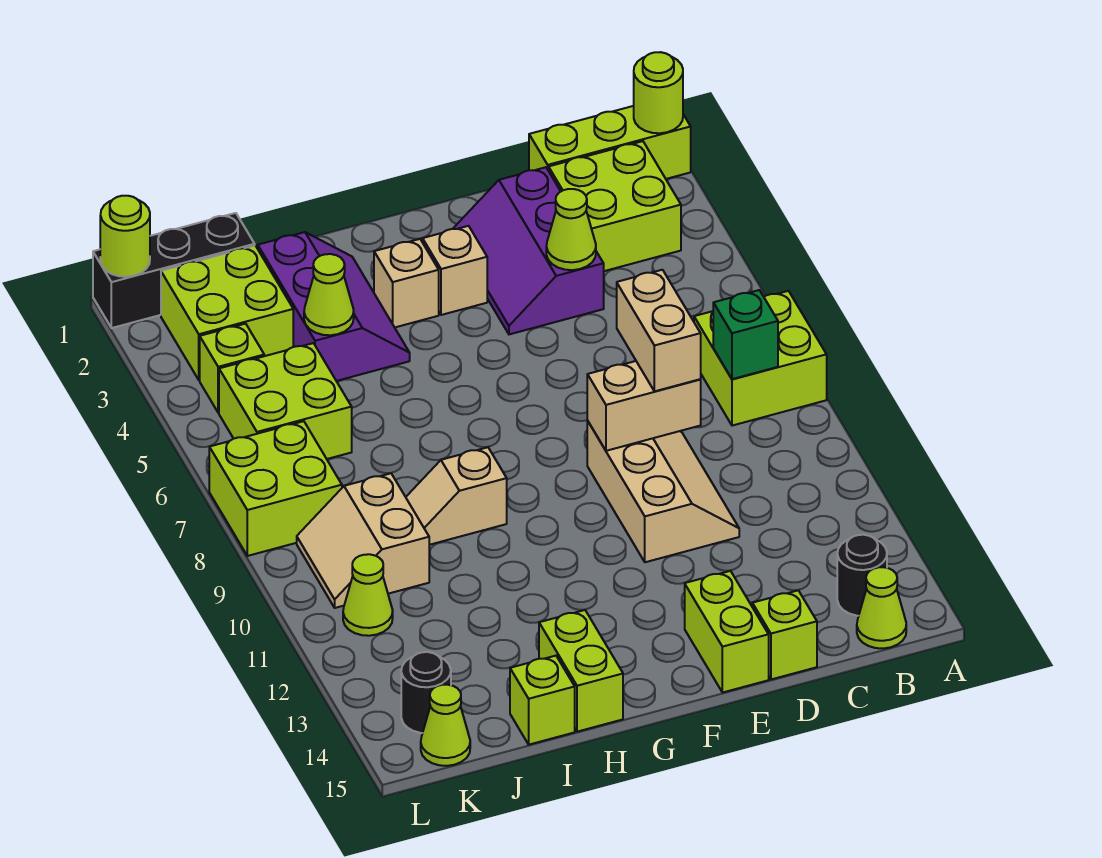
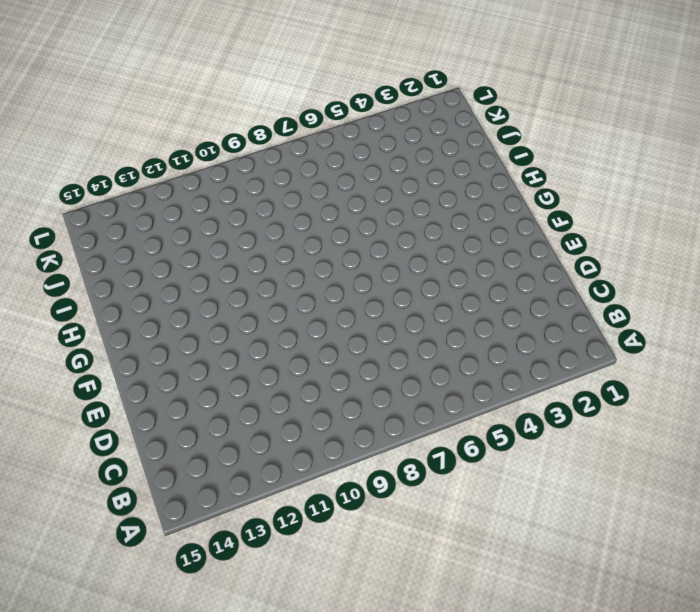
none -> lime 1x3 brick [529,106,691,179]
none -> lime 2x2 brick [694,291,827,426]
none -> lime 2x2 brick [549,141,681,271]
none -> black 1x1 round brick [837,535,887,616]

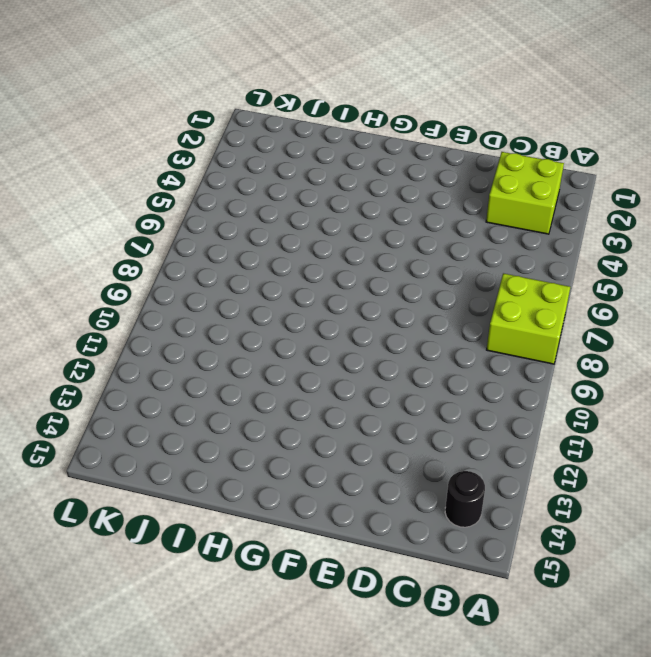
none -> lime 1x3 brick [529,106,691,179]
none -> lime 1x1 cone [857,567,906,648]
none -> purple 2x3 slope [453,167,604,334]
none -> tan 2x3 slope [587,421,739,562]

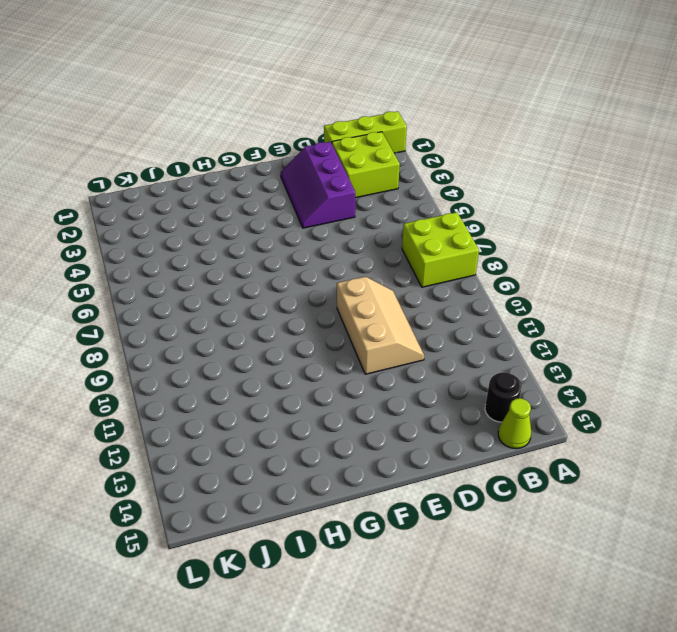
none -> lime 1x1 brick [752,590,817,679]
none -> lime 1x2 brick [685,571,769,693]
none -> tan 1x1 brick [423,226,487,315]
none -> tan 1x1 brick [374,239,439,327]

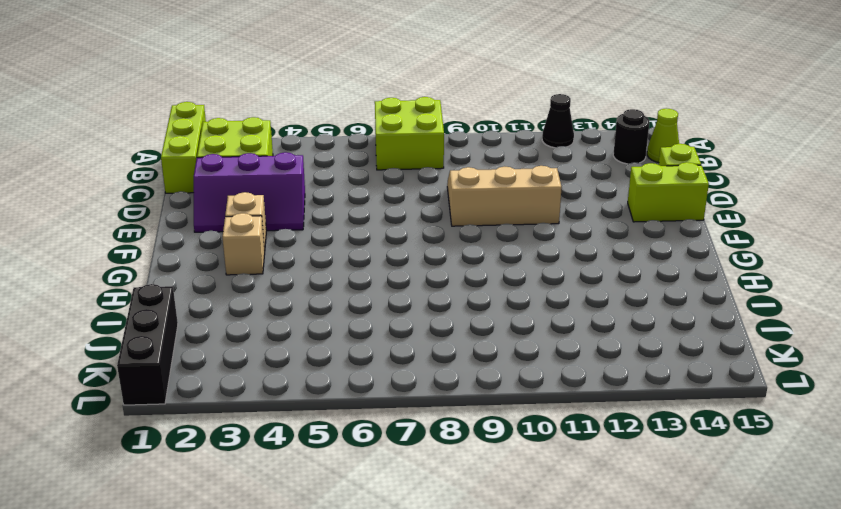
black 1x1 cone [542,94,574,148] -> none
none -> purple 2x3 slope [258,232,410,381]
none -> tan 1x2 slope [406,447,507,545]
none -> lime 1x2 brick [539,610,623,732]
none -> lime 1x1 brick [510,656,575,745]

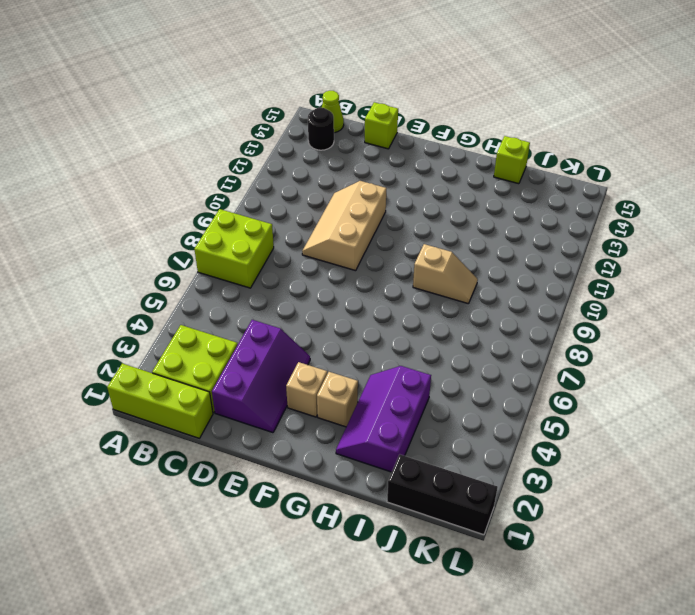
none -> lime 1x2 brick [685,571,769,693]
none -> lime 1x2 brick [539,610,623,732]
none -> lime 2x2 brick [161,246,293,380]
none -> lime 2x2 brick [219,343,352,459]

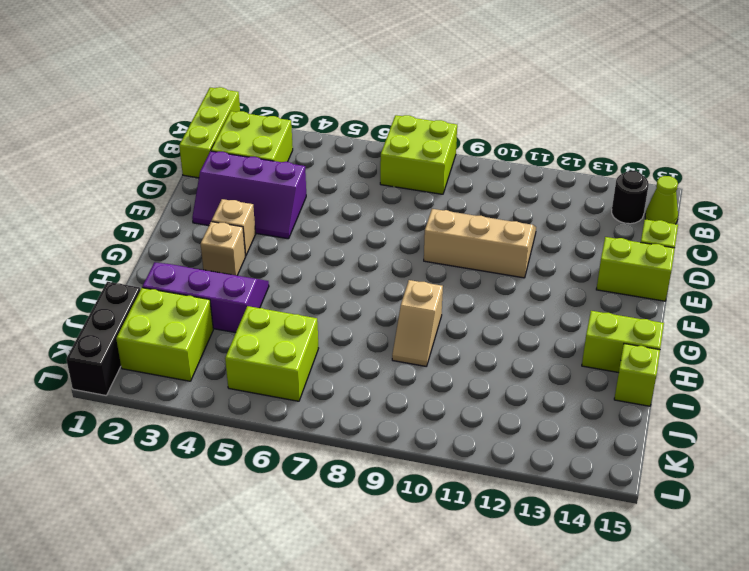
none -> tan 2x2 slope [297,473,429,608]
none -> lime 1x1 brick [200,324,264,413]
none -> lime 2x2 brick [209,421,342,556]
none -> lime 1x1 cone [343,554,393,636]

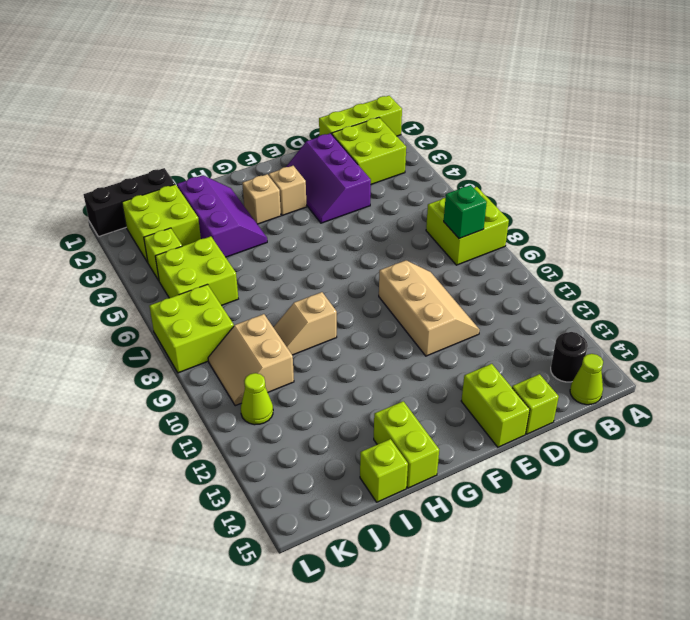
none -> black 1x1 round brick [401,652,451,733]
none -> lime 1x1 cone [421,685,470,766]
none -> lime 1x1 round brick [634,52,683,133]
none -> lime 1x1 cone [546,189,596,270]

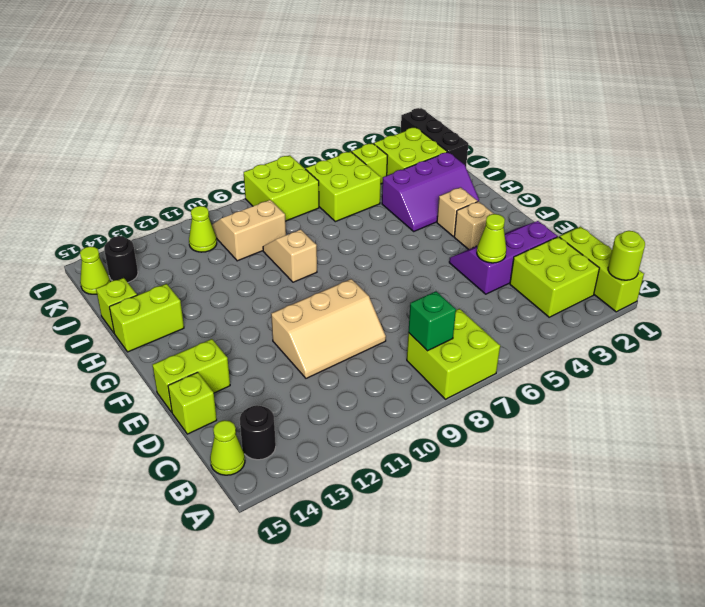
none -> tan 1x2 brick [587,361,701,451]
none -> lime 1x1 cone [304,254,354,335]
none -> lime 1x1 round brick [100,196,150,277]
none -> tan 1x2 brick [617,270,701,391]

